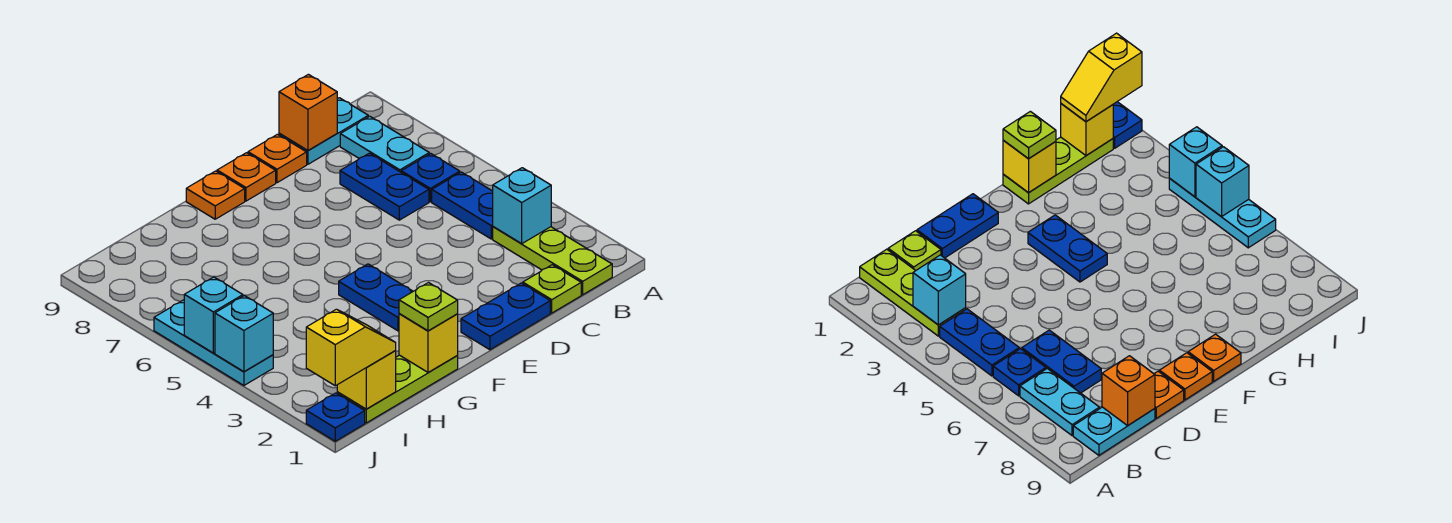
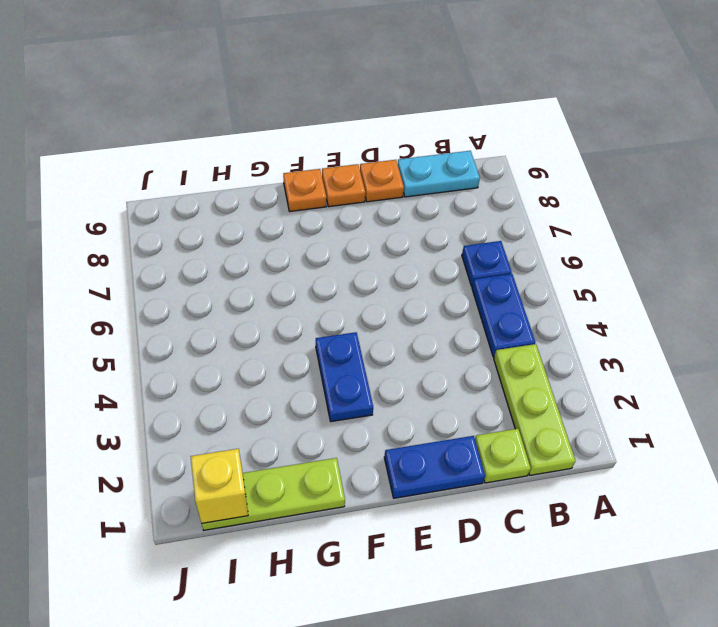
none -> cyan 1x2 plate [340,116,429,172]
none -> blue 1x2 plate [340,153,429,220]
none -> blue 1x1 plate [306,393,365,441]

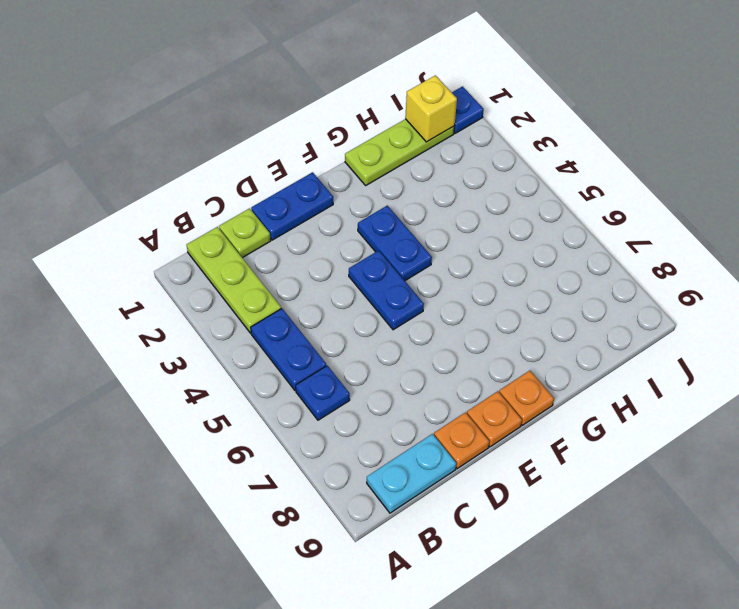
blue 1x2 plate [349,250,424,330] -> blue 1x2 plate moved to [340,153,429,220]
none -> cyan 1x2 plate [340,116,429,172]
none -> cyan 1x3 plate [154,300,273,385]
none -> cyan 1x1 brick [493,168,551,244]

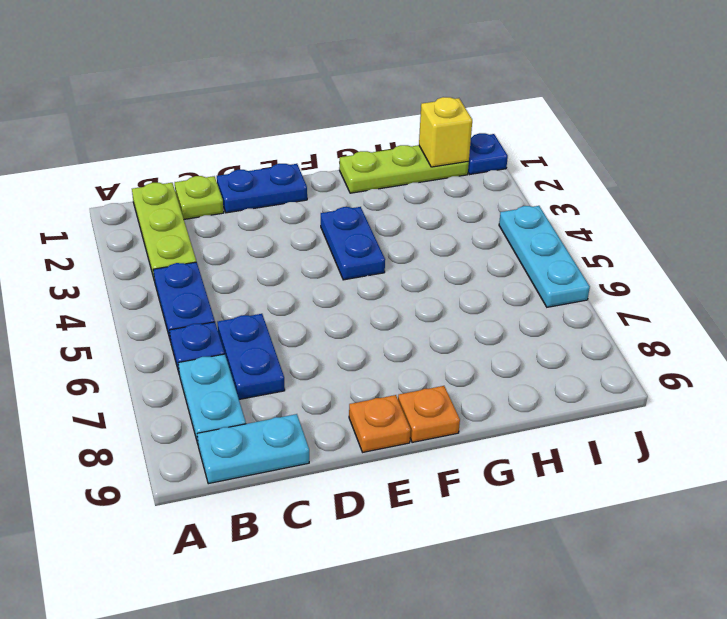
none -> orange 1x1 plate [248,134,307,183]
none -> cyan 1x1 brick [493,168,551,244]
none -> orange 1x1 brick [279,74,337,151]

